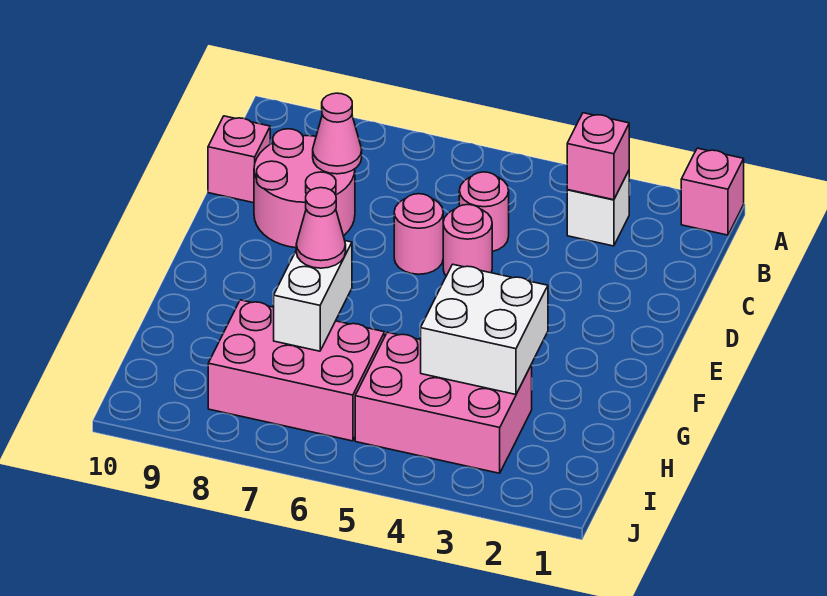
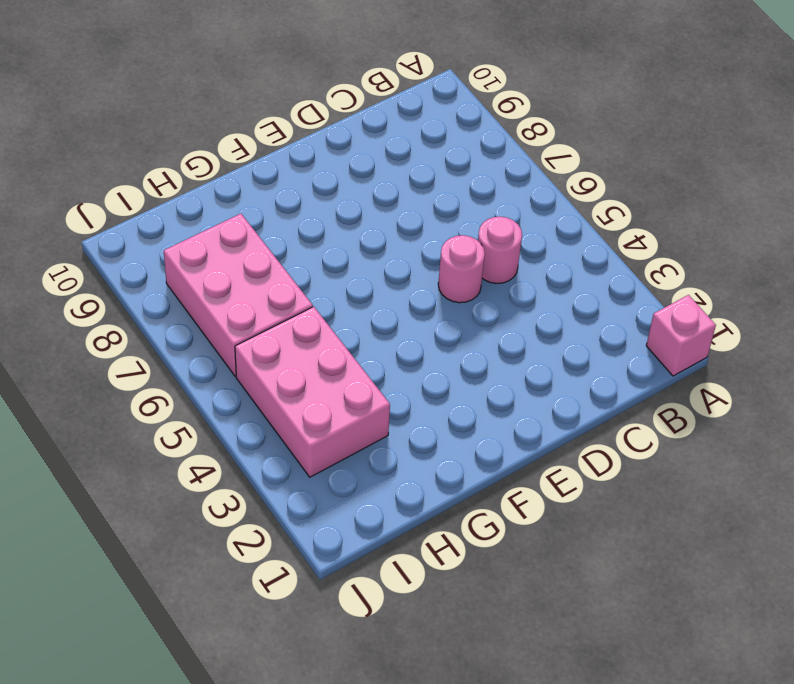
none -> white 1x1 brick [567,171,629,246]
none -> pink 2x2 round brick [254,129,355,248]
none -> pink 1x1 brick [208,116,270,203]

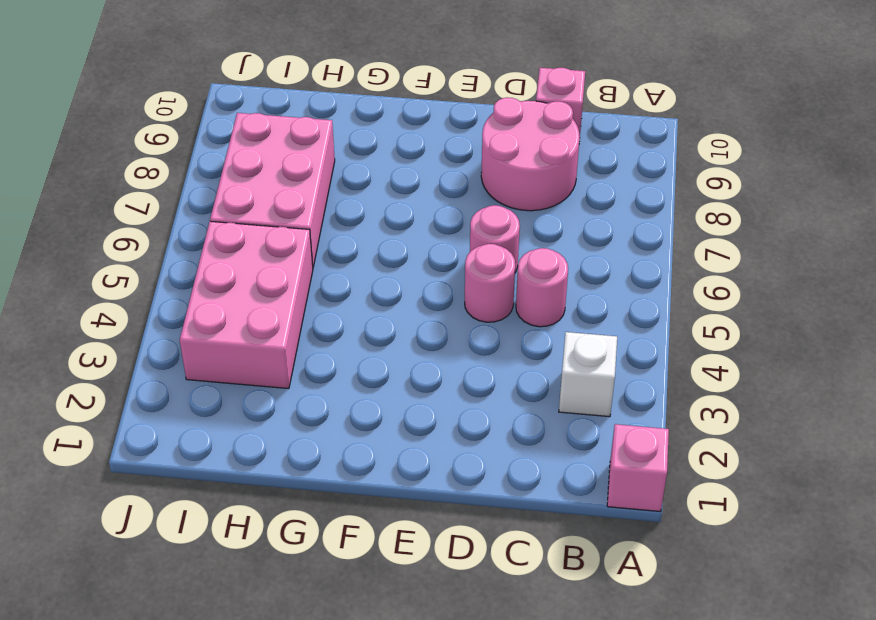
none -> pink 1x1 brick [567,113,629,200]
none -> pink 1x1 cone [313,93,362,174]
none -> white 2x2 brick [421,264,548,395]

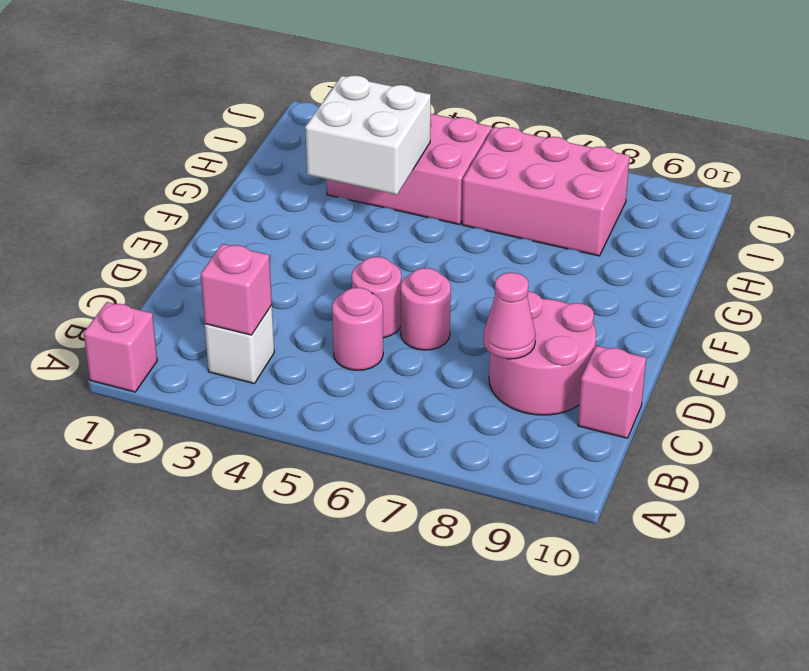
none -> white 1x2 brick [274,241,352,351]
none -> pink 1x1 cone [296,188,346,268]

